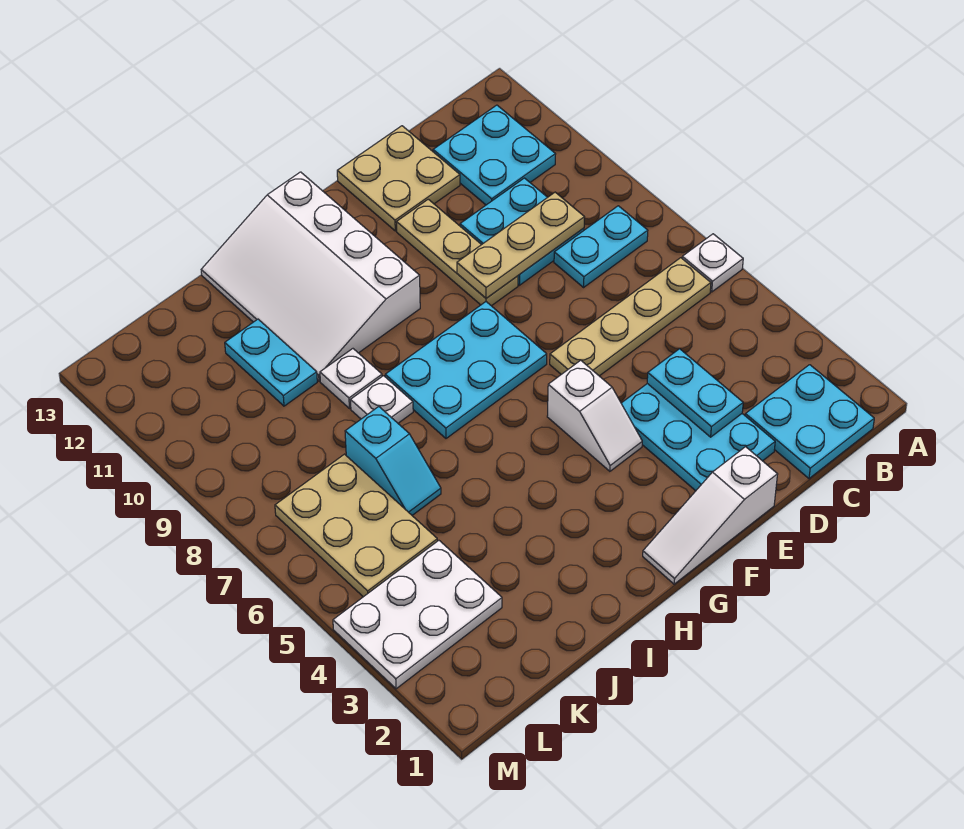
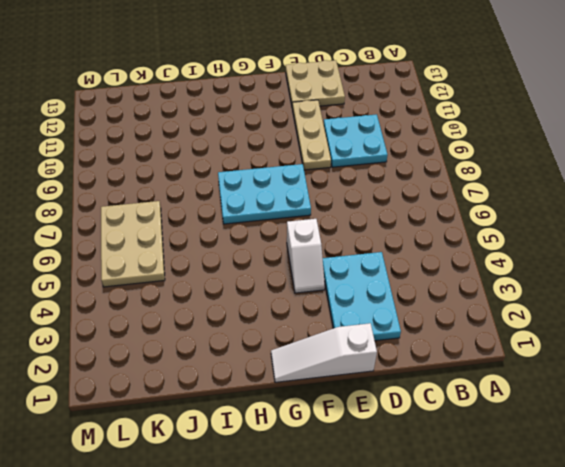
none -> white 1x1 plate [682,234,743,292]
none -> cyan 2x2 plate [745,365,874,479]
none -> tan 1x4 plate [550,258,711,376]

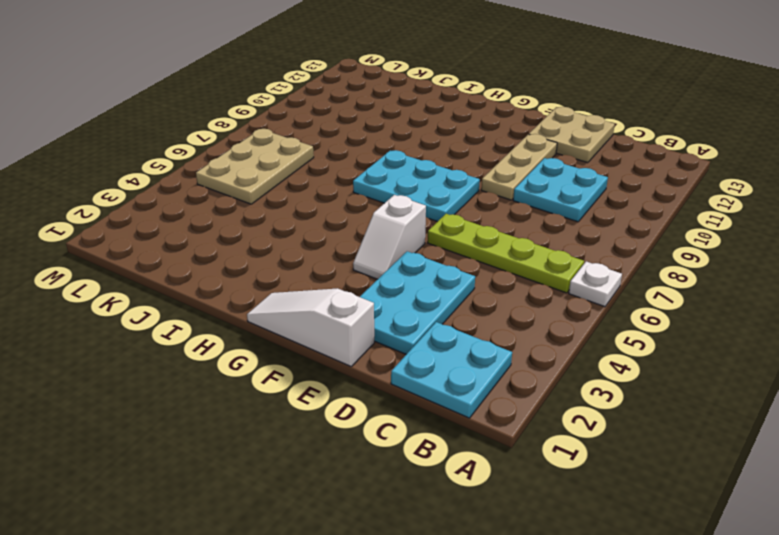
lime 1x4 plate [428,214,584,293] -> tan 1x4 plate [550,258,711,376]
none -> cyan 1x2 plate [554,206,648,287]
none -> cyan 2x2 plate [433,105,556,205]
none -> white 3x4 slope [201,172,420,381]

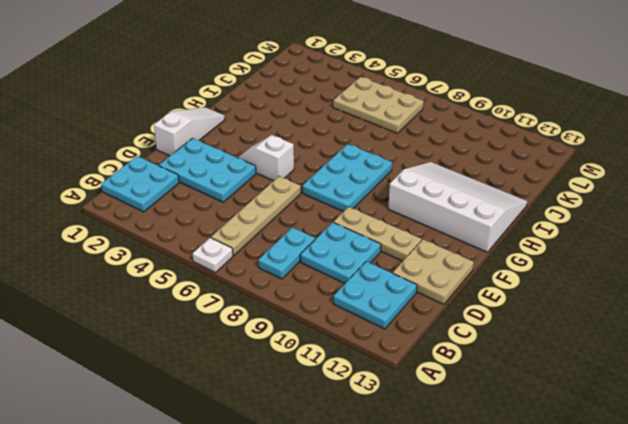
none -> white 1x1 plate [351,376,413,423]
none -> white 1x1 plate [320,349,382,409]
none -> cyan 1x2 slope [345,407,441,515]

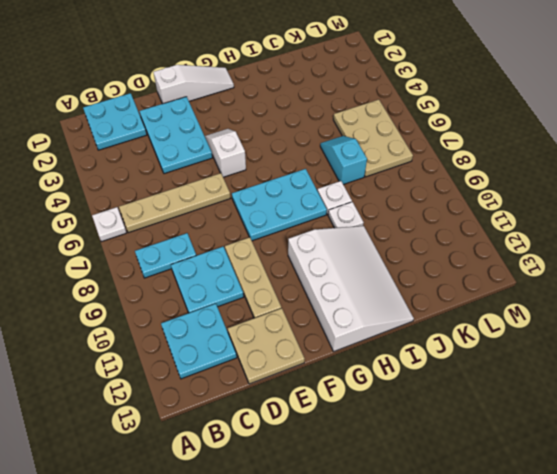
none -> cyan 1x2 plate [225,319,317,406]
none -> white 2x3 plate [333,540,502,689]
none -> tan 1x3 plate [457,192,585,298]

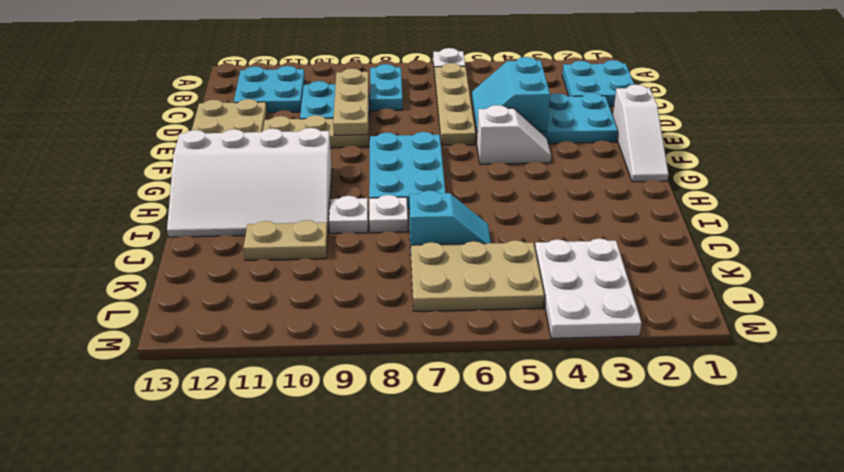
cyan 2x2 slope [472,57,550,132] -> cyan 1x2 plate [647,349,743,437]
tan 1x2 plate [243,220,328,260] -> cyan 1x2 plate [225,319,317,406]

